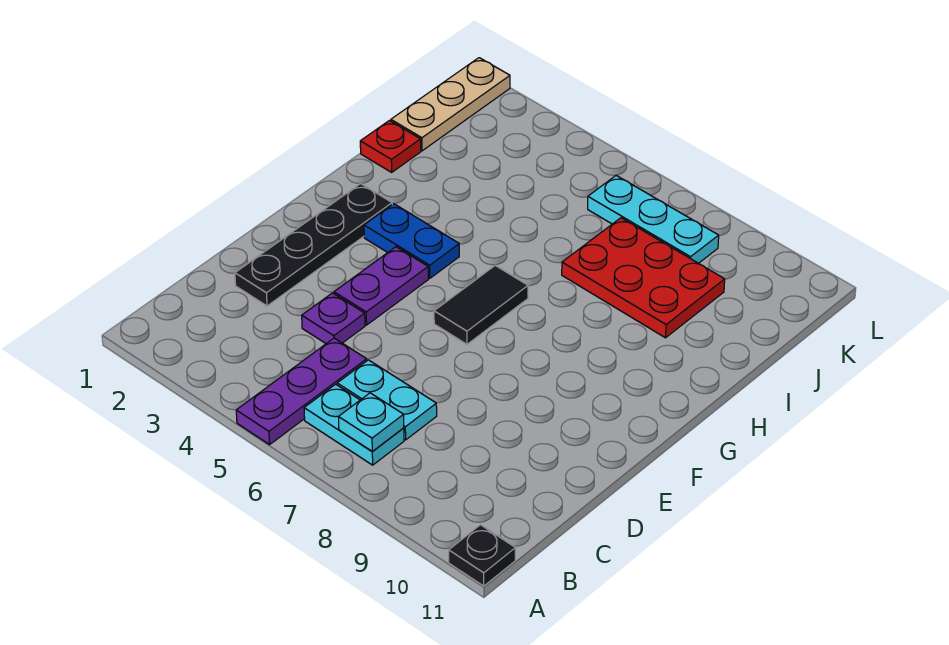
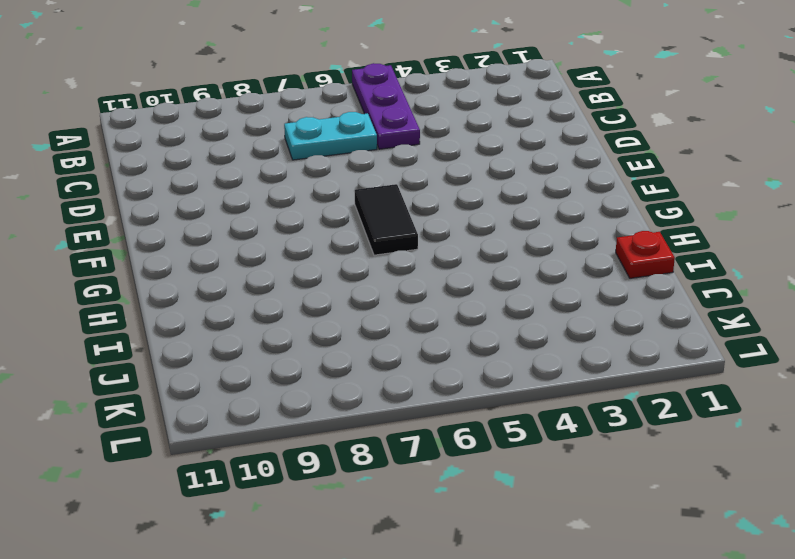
none -> black 1x1 plate [449,525,516,586]
none -> cyan 1x2 plate [304,384,404,465]
none -> black 1x4 plate [235,184,392,306]

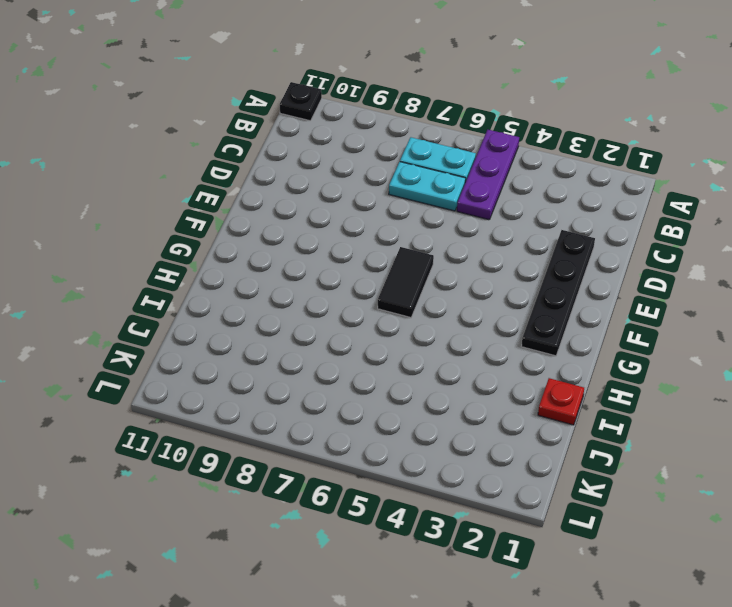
none -> purple 1x1 plate [302,293,365,344]
none -> purple 1x2 plate [334,247,428,325]
none -> blue 1x2 plate [364,204,459,278]

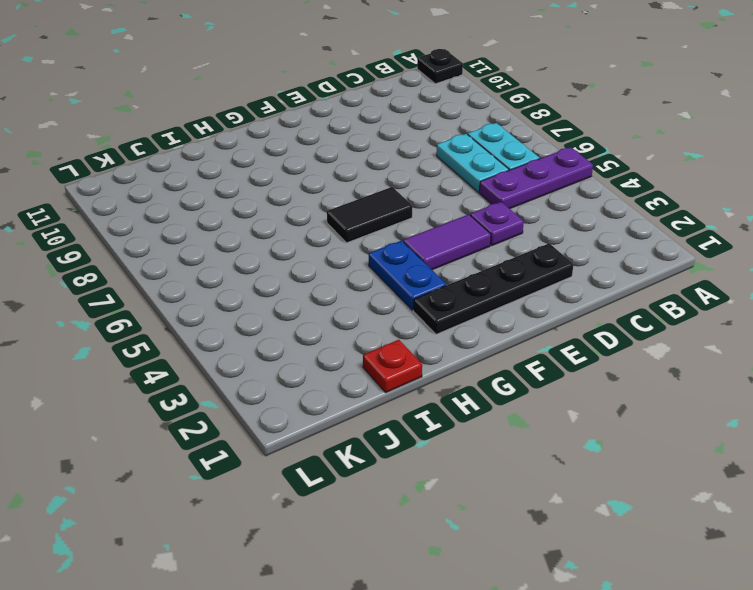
purple 1x2 tile [403,214,491,270] -> purple 1x2 plate [334,247,428,325]
none -> red 2x3 plate [562,218,725,338]
none -> tan 1x3 plate [391,58,510,151]
none -> cyan 1x3 plate [588,176,719,263]

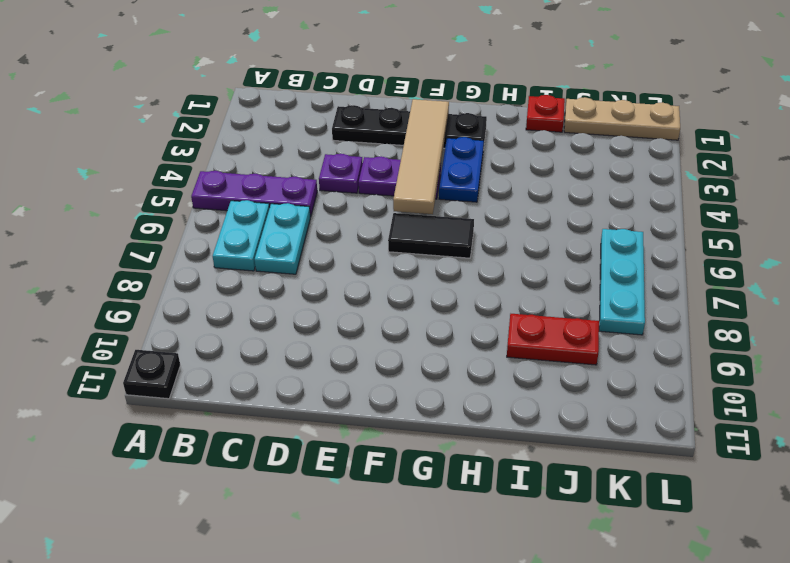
tan 1x4 tile [393,99,449,214] -> none
red 1x2 plate [507,314,599,365] -> red 2x3 plate [562,218,725,338]
none -> cyan 1x1 plate [339,393,404,452]

